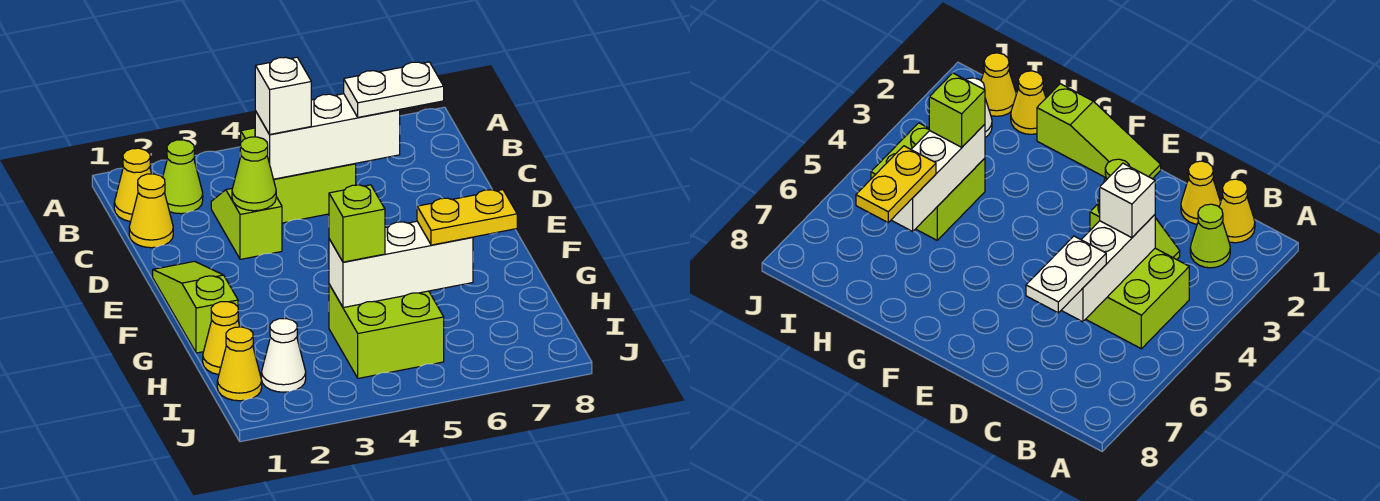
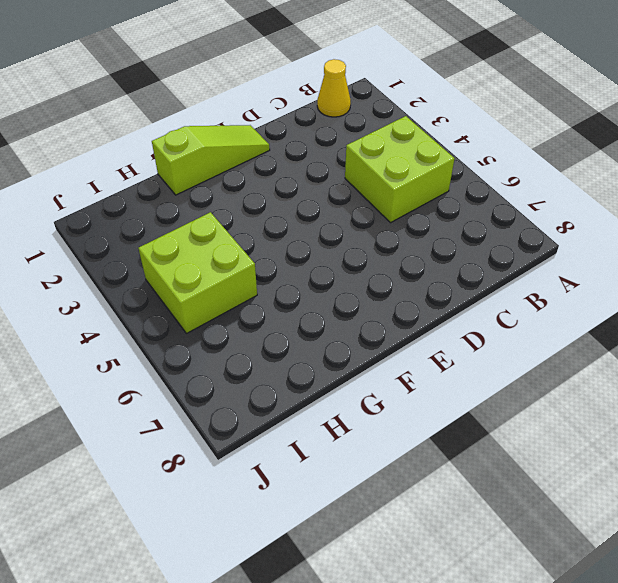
none -> lime 1x1 cone [163,140,203,214]
none -> yellow 1x1 cone [129,174,173,248]
none -> lime 1x2 slope [211,189,282,259]

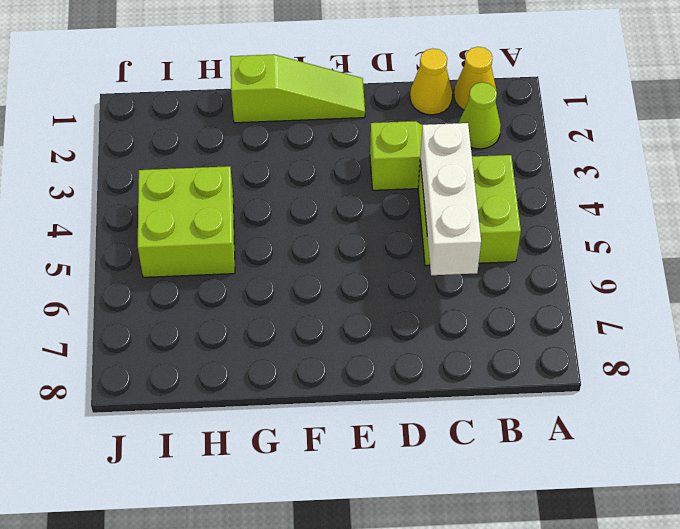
none -> yellow 1x1 cone [203,302,240,375]
none -> yellow 1x1 cone [217,327,262,401]
none -> white 1x1 cone [261,319,306,392]

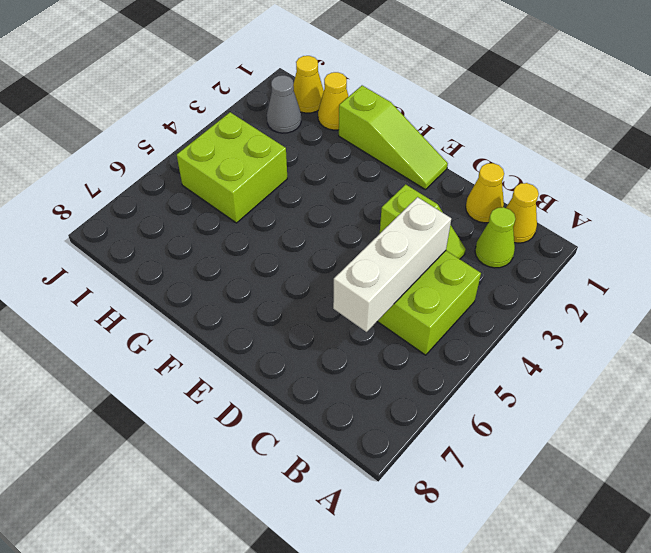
grey 1x1 cone [267,75,301,133] -> white 1x1 cone [261,319,306,392]
none -> lime 1x1 cone [232,137,276,211]
none -> white 1x3 brick [329,221,473,308]
none -> white 1x1 brick [255,57,311,134]

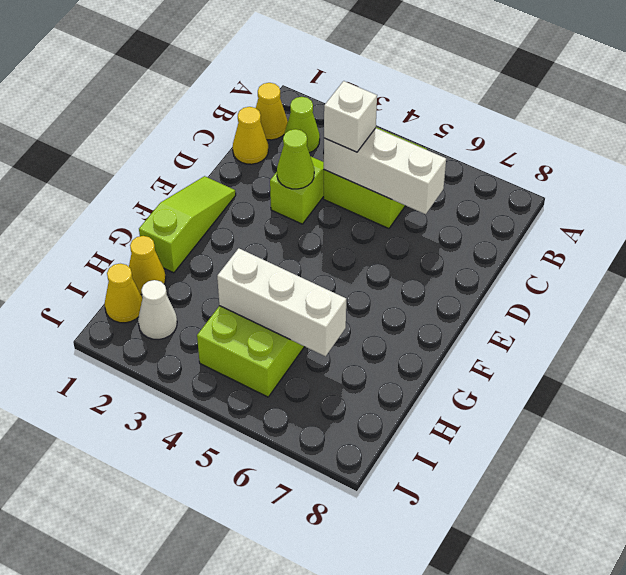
none -> white 1x2 plate [344,62,444,117]
none -> lime 1x1 brick [329,185,385,262]
none -> yellow 1x2 plate [417,190,517,245]

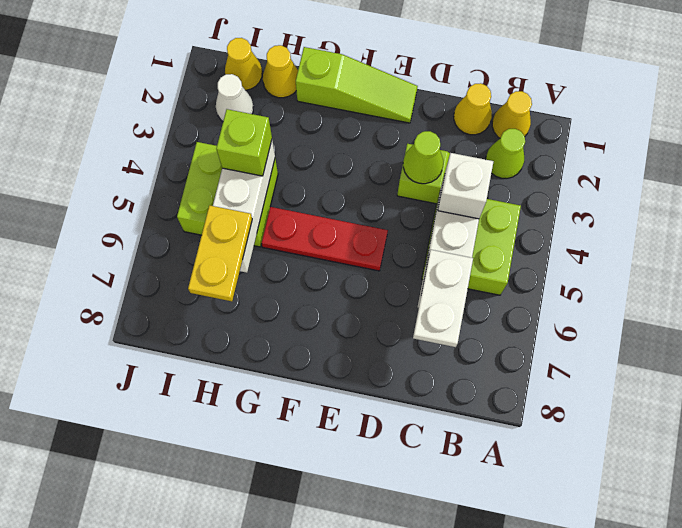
red 1x3 plate [262,207,388,271] -> none

